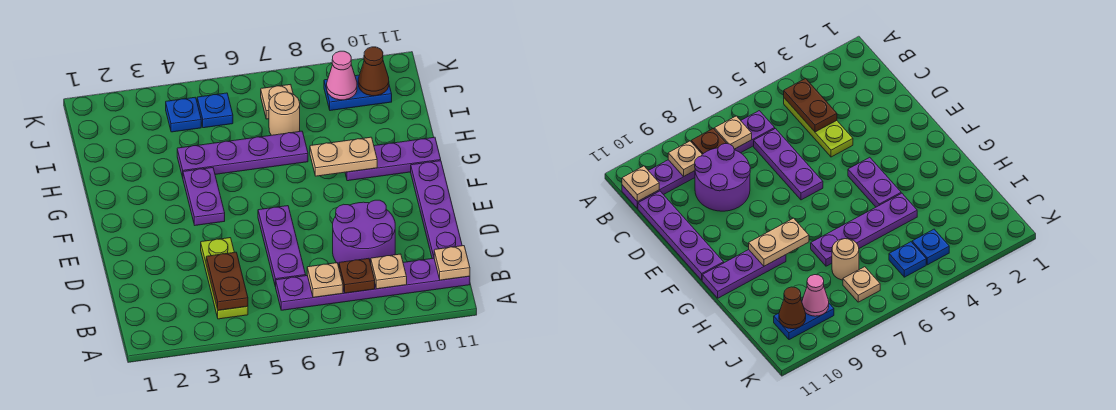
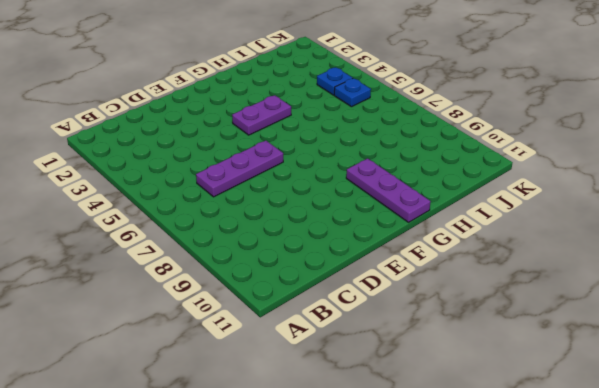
none -> lime 1x3 plate [201,238,248,319]
none -> purple 1x6 plate [276,258,470,310]
none -> purple 2x2 round brick [333,200,395,265]

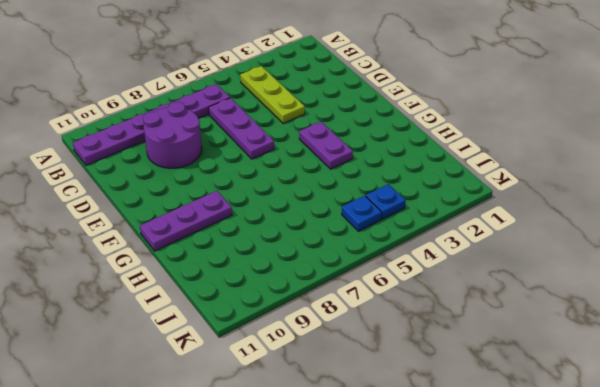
none -> purple 1x4 plate [411,161,462,259]
none -> purple 1x4 plate [177,131,308,177]
none -> tan 1x1 round brick [269,92,300,135]

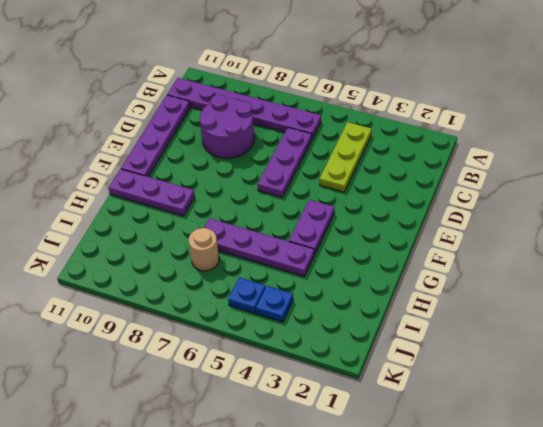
none -> tan 1x1 plate [261,84,293,119]
none -> blue 1x2 plate [324,75,392,111]
none -> brown 1x2 plate [206,252,248,310]

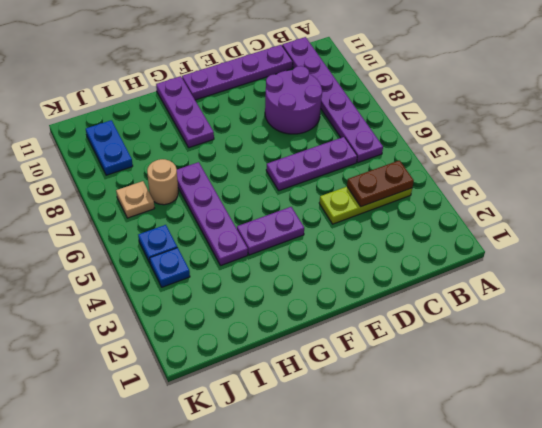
none -> tan 1x1 plate [307,263,343,297]
none -> brown 1x1 plate [339,258,375,293]
none -> tan 1x1 plate [371,254,407,289]

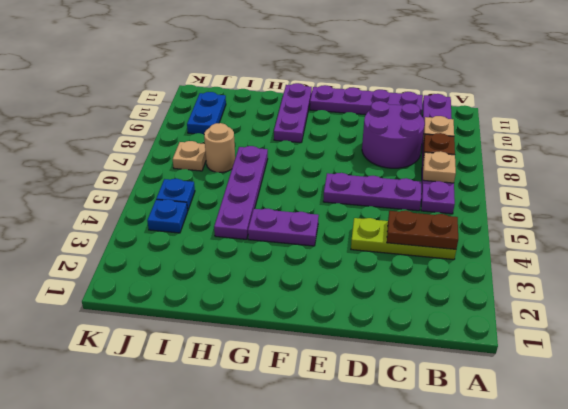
none -> tan 1x1 plate [434,246,470,280]
none -> tan 1x2 plate [310,137,377,176]
none -> pink 1x1 cone [327,51,357,100]

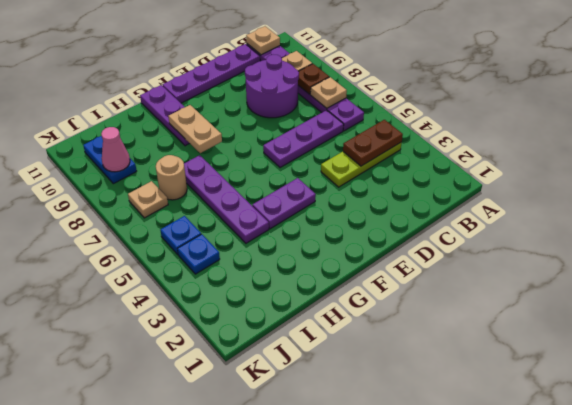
none -> brown 1x1 cone [358,47,389,96]

